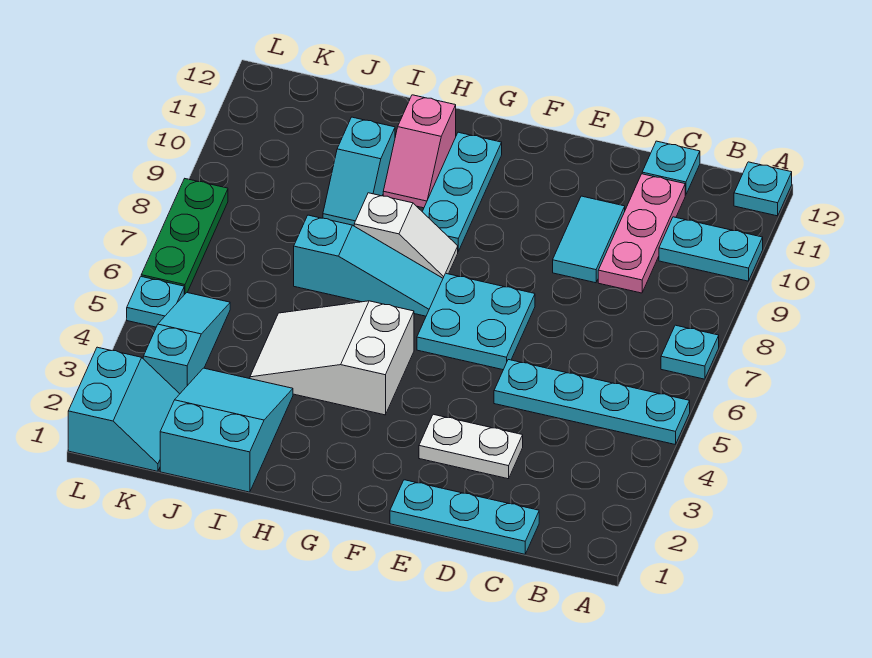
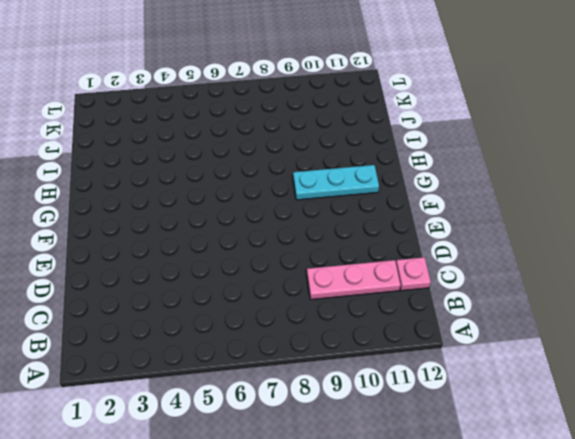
pink 1x1 plate [396,257,431,291] -> cyan 1x1 plate [642,141,700,195]
none -> cyan 1x4 plate [494,360,690,445]
none -> cyan 1x1 plate [661,325,719,379]
none -> cyan 1x2 plate [659,217,763,281]

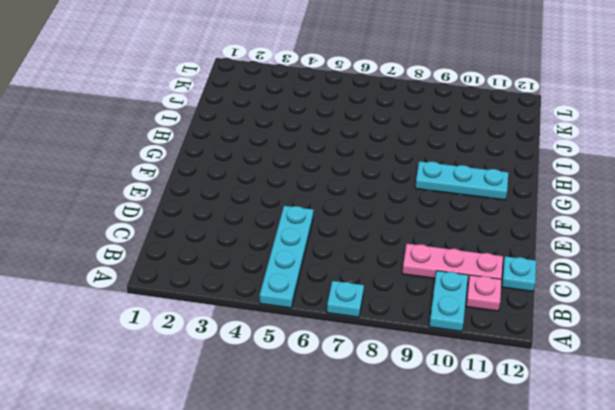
pink 1x1 plate [466,275,502,311] -> none
none -> cyan 1x1 plate [734,162,792,216]
none -> cyan 1x3 plate [390,480,539,554]
none -> white 1x2 plate [419,414,523,479]

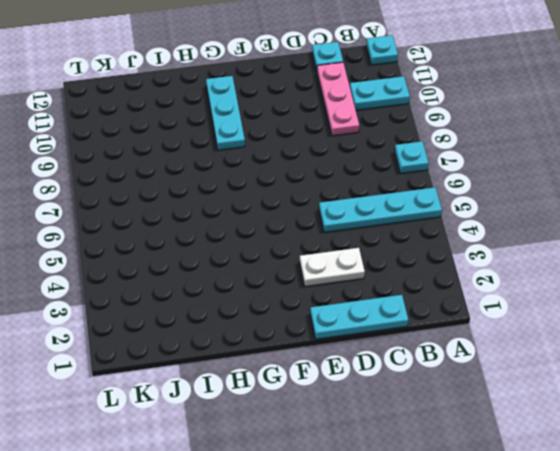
none -> cyan 1x2 tile [553,196,625,283]
none -> cyan 2x2 plate [417,273,535,370]
none -> white 2x3 slope [250,301,414,415]

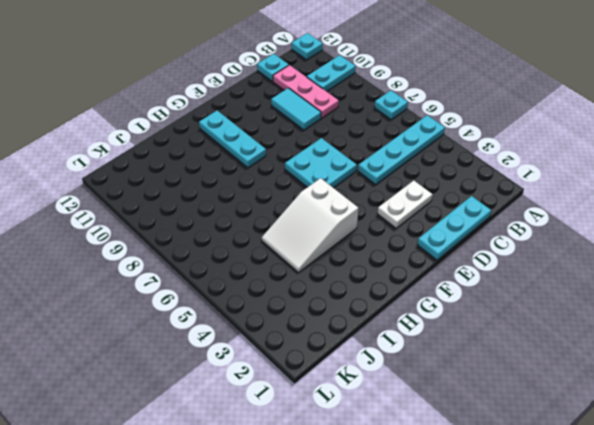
none -> cyan 1x3 slope [294,215,443,316]
none -> white 1x2 slope [354,193,458,278]
none -> pink 1x2 slope [383,95,456,208]

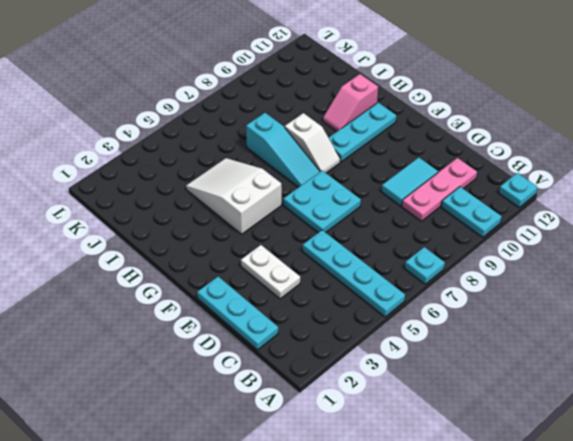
none -> cyan 1x1 plate [642,141,700,195]
none -> cyan 2x3 slope [160,368,293,492]
none -> cyan 1x2 slope [323,117,395,226]

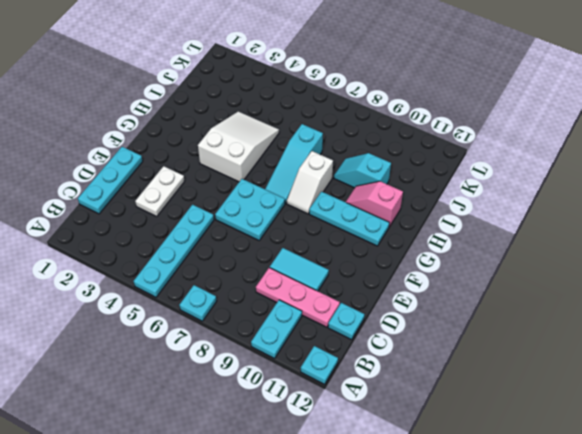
none -> cyan 2x3 slope [160,368,293,492]
none -> cyan 2x2 slope [68,347,179,471]
none -> cyan 1x3 slope [143,293,230,394]

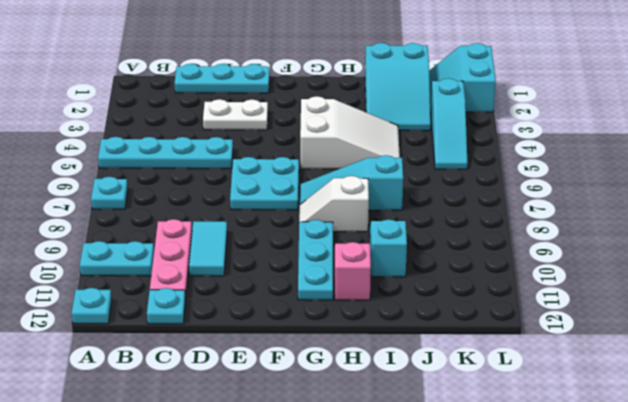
none -> cyan 1x1 plate [127,277,184,327]
none -> green 1x3 plate [141,179,228,295]

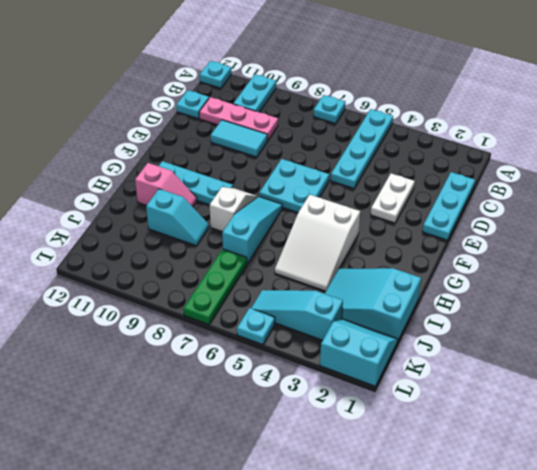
green 1x3 plate [183,249,247,325] -> green 1x3 plate turned to [141,179,228,295]

